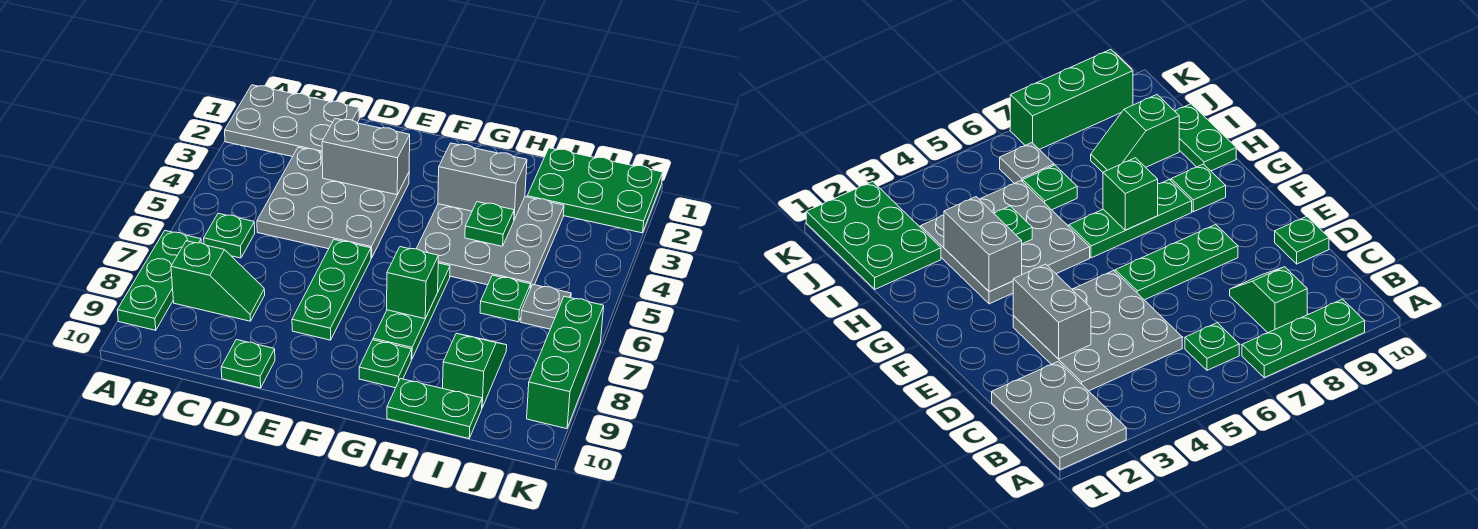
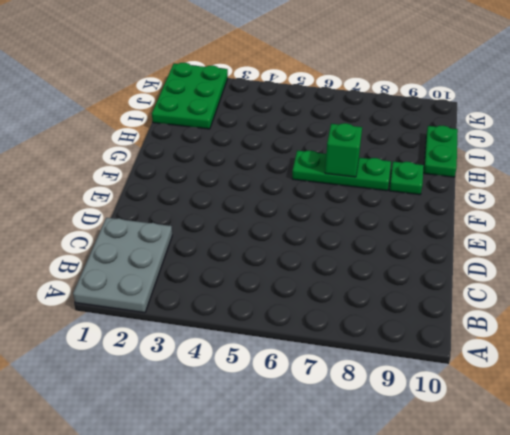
none -> green 1x3 plate [117,231,201,330]
none -> green 1x1 plate [204,213,255,258]
none -> green 1x2 slope [171,241,265,321]

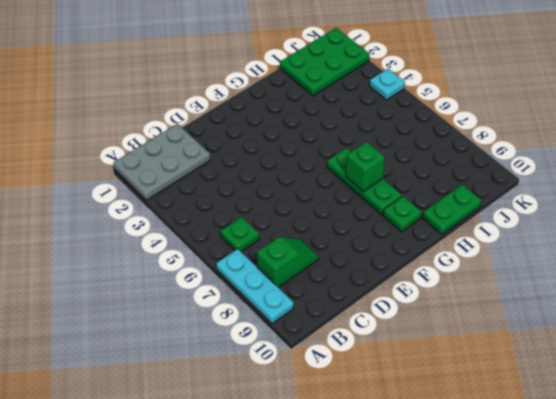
cyan 1x3 plate [216,249,294,324] -> green 1x3 plate [117,231,201,330]
cyan 1x1 plate [370,69,405,100] -> none
none -> grey 3x3 plate [257,147,409,258]
none -> green 1x1 plate [221,340,275,388]
none -> green 1x3 plate [292,240,371,340]

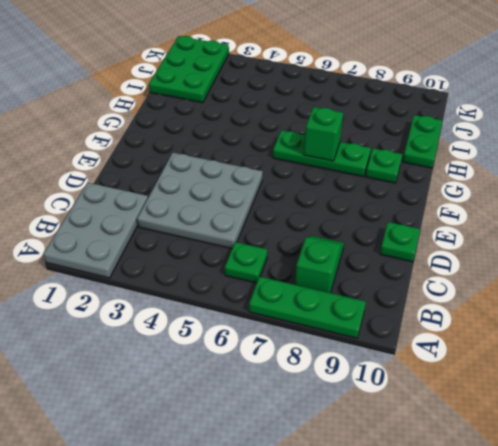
none -> green 1x3 plate [292,240,371,340]
none -> grey 3x3 plate [416,197,564,289]
none -> green 1x1 plate [480,275,531,322]

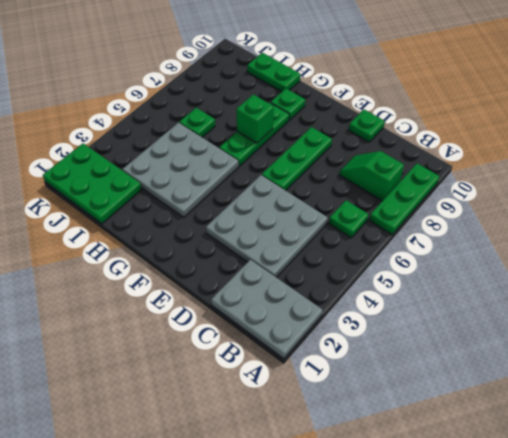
none -> green 1x2 slope [443,333,507,407]
none -> grey 1x1 plate [521,285,571,329]
none -> green 1x3 brick [527,296,604,429]

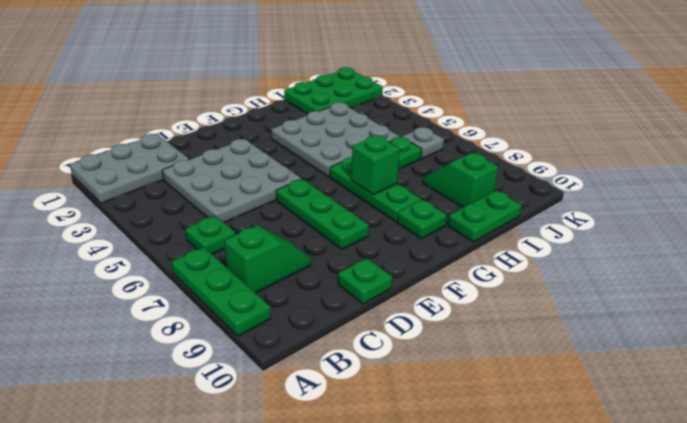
none -> green 1x3 brick [527,296,604,429]
none -> grey 1x2 brick [322,118,410,195]
none -> grey 1x2 brick [438,143,527,219]

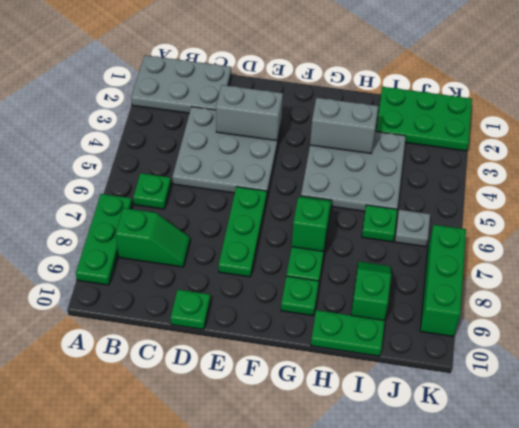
none -> green 1x1 plate [465,202,514,246]

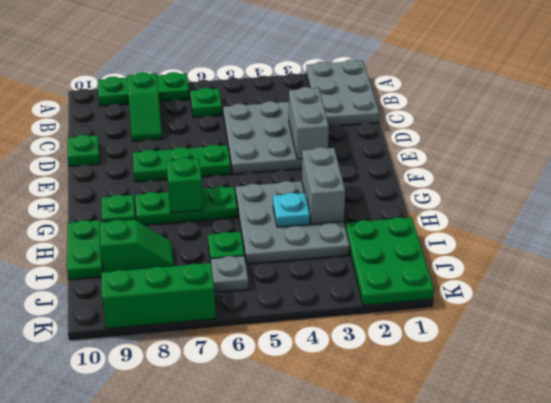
cyan 1x1 plate [273,193,310,227] -> green 1x1 plate [465,202,514,246]

